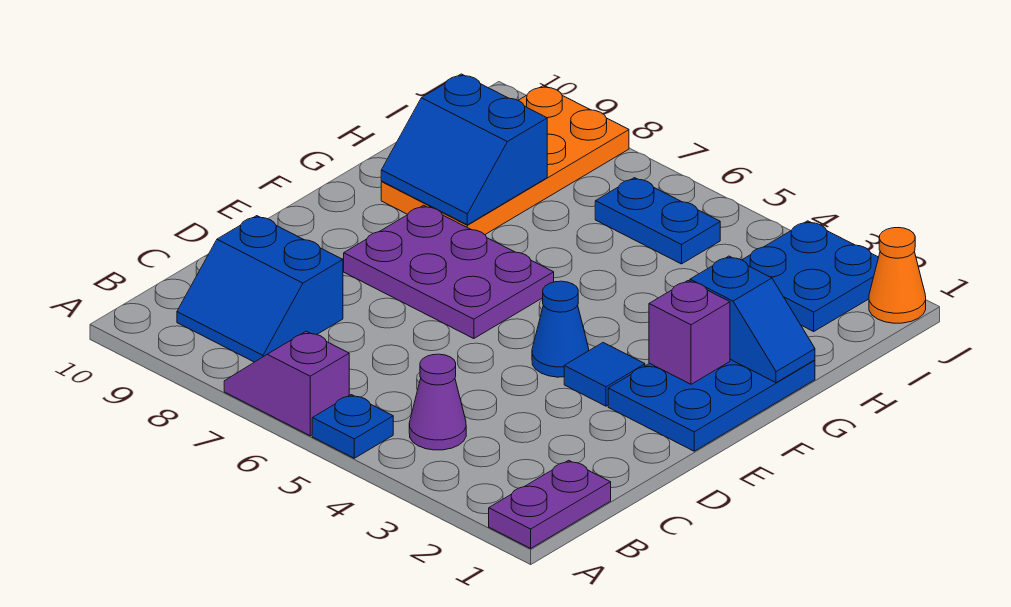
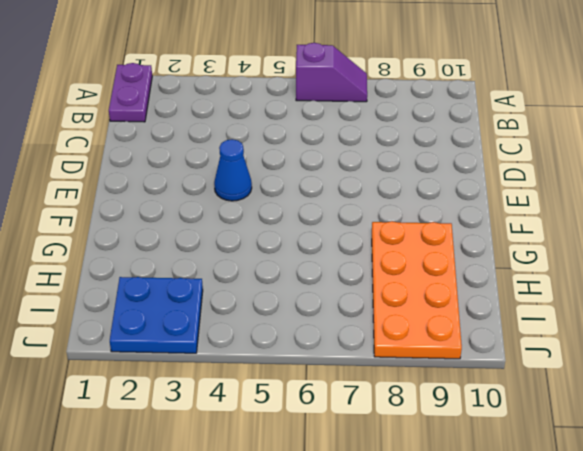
none -> blue 1x1 plate [312,395,393,458]
none -> purple 1x1 cone [409,354,466,450]
none -> blue 2x2 slope [177,216,343,362]

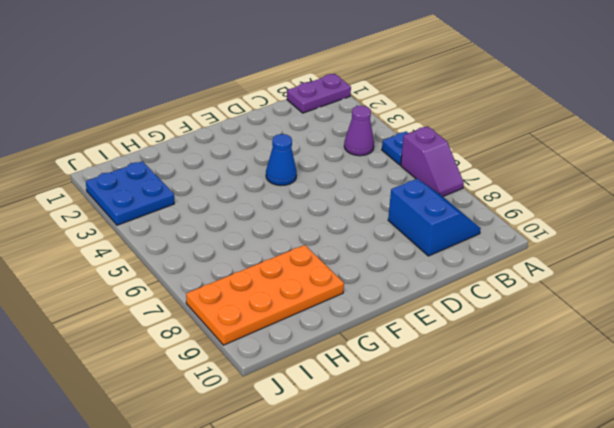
none -> blue 2x3 plate [608,359,815,451]
none -> blue 1x1 tile [564,343,645,406]
none -> purple 2x3 plate [344,205,554,339]

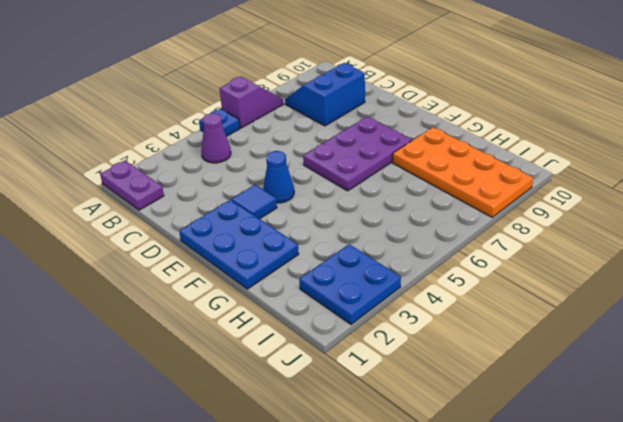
none -> blue 1x2 plate [595,178,720,264]
none -> orange 1x1 cone [869,228,926,323]
none -> purple 1x1 brick [649,281,730,384]

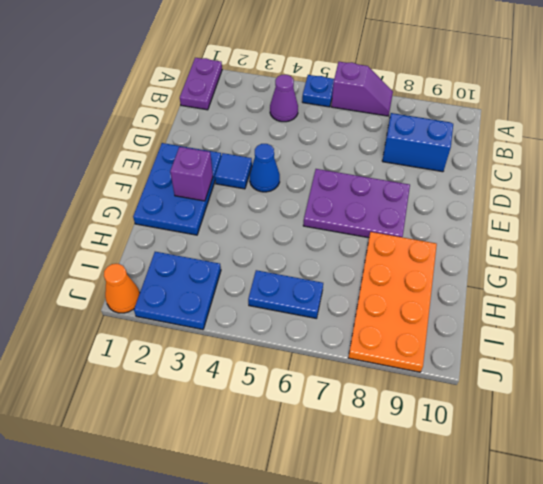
none -> blue 1x2 slope [690,256,815,383]
none -> blue 2x2 slope [381,74,547,225]

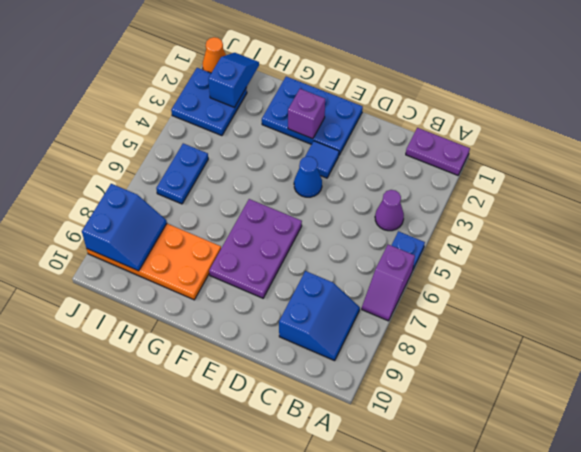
blue 1x2 slope [208,53,259,107] -> blue 1x2 slope moved to [690,256,815,383]
blue 2x2 slope [82,184,167,271] -> blue 2x2 slope moved to [381,74,547,225]

